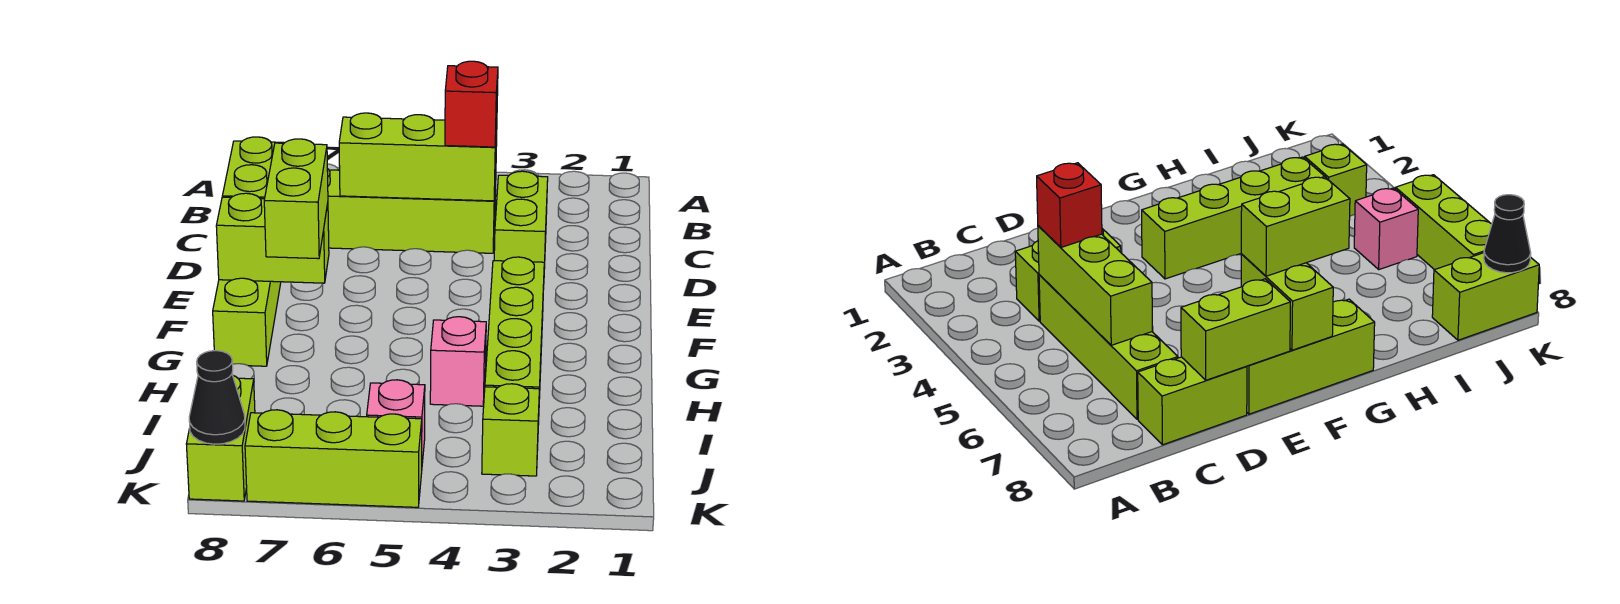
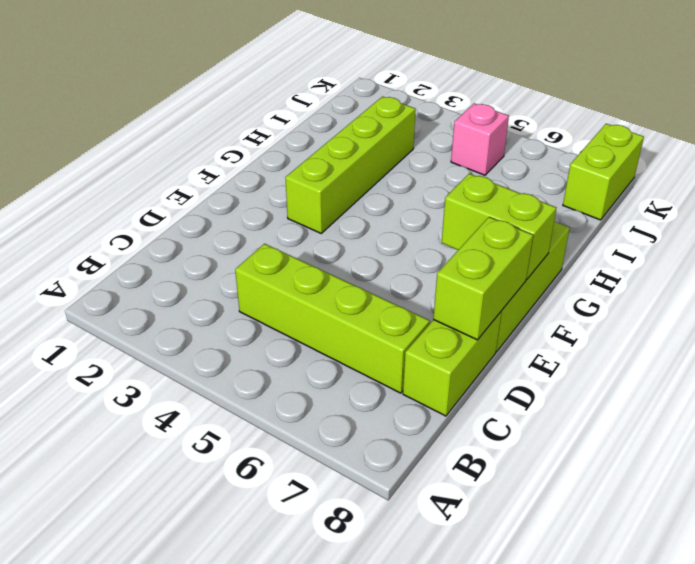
none -> lime 1x2 brick [494,171,548,269]
none -> pink 1x1 brick [430,317,486,406]
none -> lime 1x1 brick [482,384,539,476]

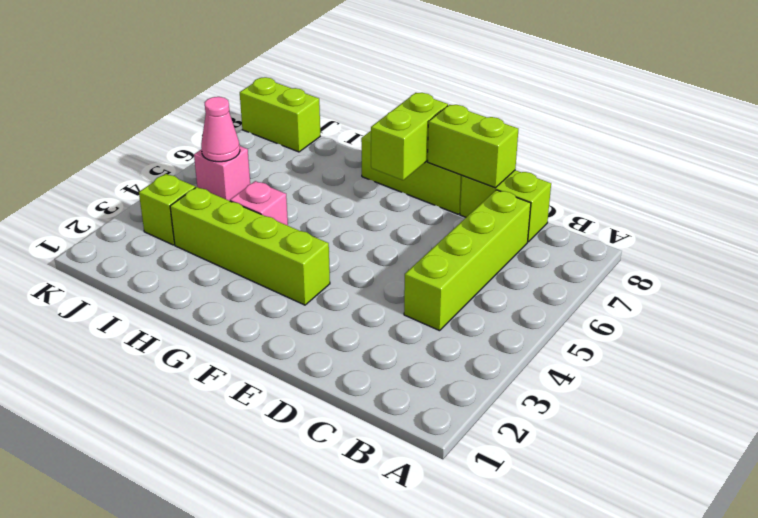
pink 1x1 cone [201,97,240,162] -> none
none -> lime 1x2 brick [494,171,548,269]
none -> lime 1x3 brick [245,410,422,507]
none -> lime 1x3 brick [339,113,497,201]

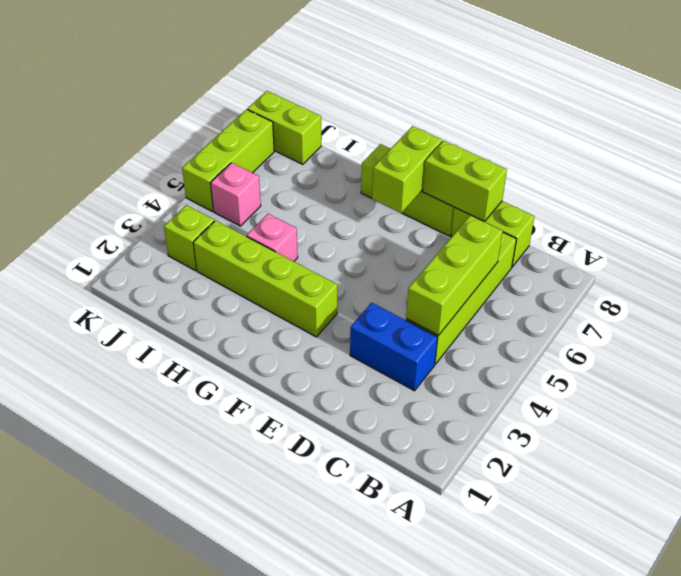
blue 1x2 brick [350,303,438,391] -> lime 1x2 brick [494,171,548,269]
none -> black 1x1 cone [189,351,245,444]
none -> red 1x1 brick [445,61,498,147]
none -> lime 1x2 brick [264,139,328,259]

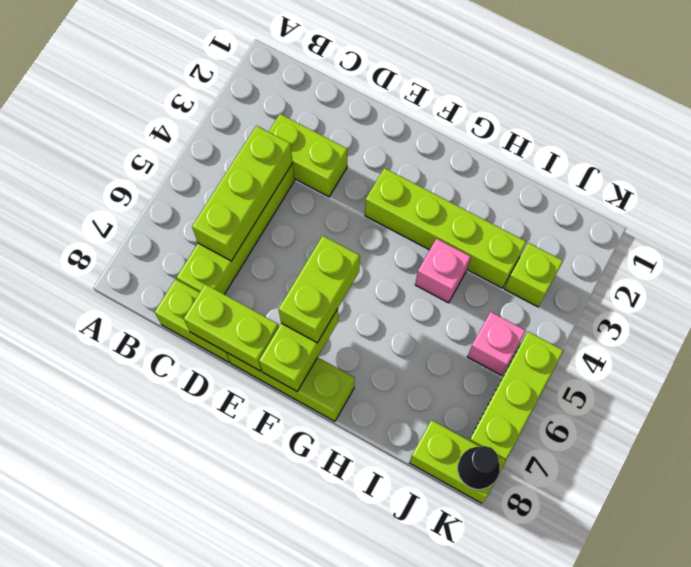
lime 1x2 brick [278,236,360,343] -> lime 1x2 brick turned to [264,139,328,259]
none -> red 1x1 brick [445,61,498,147]

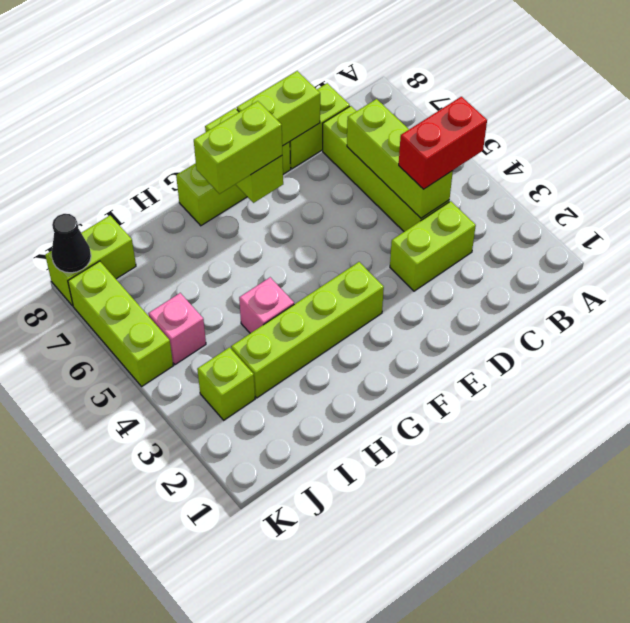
red 1x2 brick [399,97,487,189] -> red 1x1 brick [445,61,498,147]

